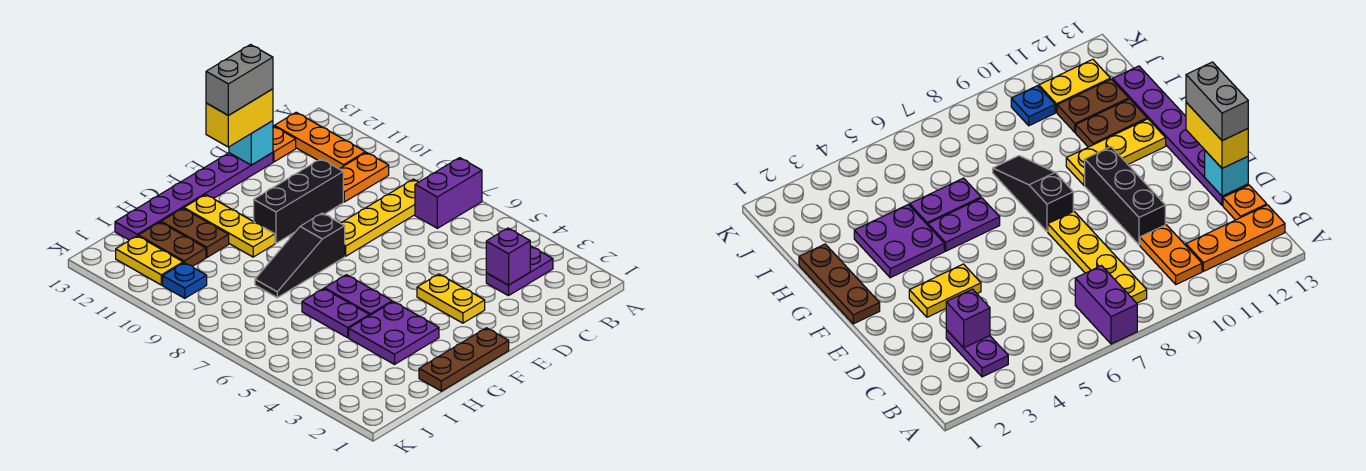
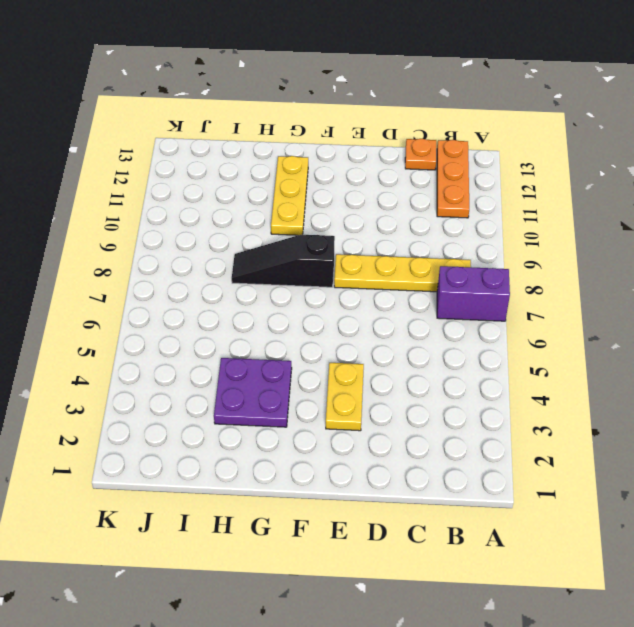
none -> purple 1x2 plate [486,246,553,296]
none -> orange 1x2 plate [340,153,389,202]
none -> black 1x3 brick [254,159,343,243]

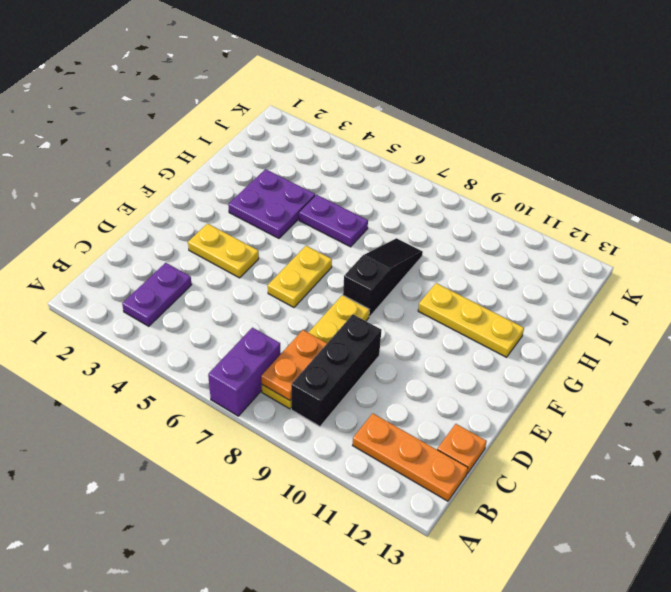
orange 1x2 plate [261,330,327,401] -> orange 1x2 plate moved to [340,153,389,202]
black 1x3 brick [291,315,382,426] -> black 1x3 brick moved to [254,159,343,243]
yellow 1x2 plate [268,246,332,307] -> yellow 1x2 plate turned to [116,236,183,285]
none -> purple 1x6 plate [115,153,273,240]
none -> brown 1x3 plate [419,328,509,391]
none -> purple 1x2 plate [325,275,392,316]

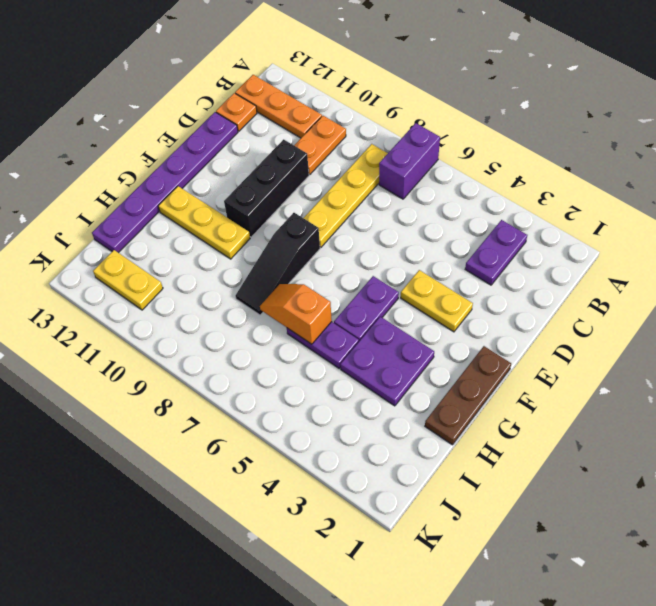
purple 1x2 plate [334,276,399,341] -> purple 1x2 plate turned to [325,275,392,316]
orange 1x2 slope [260,284,332,344] -> none
none -> brown 1x2 plate [161,208,229,257]
none -> brown 1x2 plate [138,222,206,266]
none -> blue 1x1 plate [163,263,207,298]

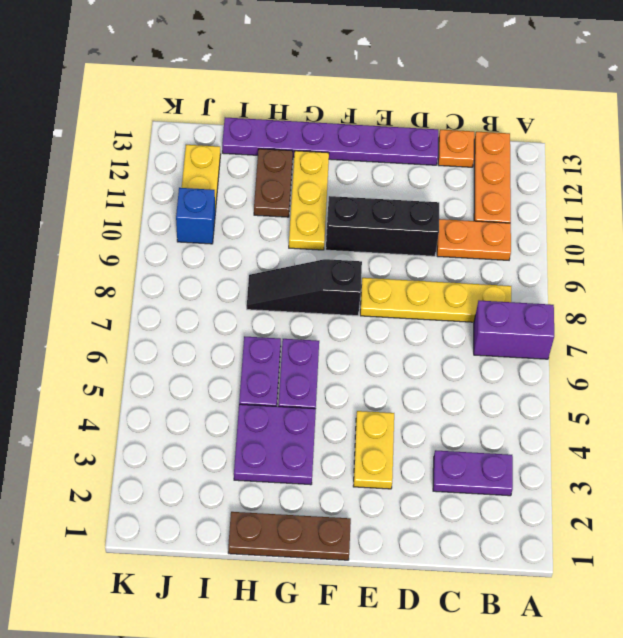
blue 1x1 brick [176,188,215,244] -> blue 1x1 plate [163,263,207,298]
none -> brown 1x2 plate [138,222,206,266]
none -> purple 1x1 brick [486,228,530,285]
none -> cyan 1x1 brick [229,121,273,165]

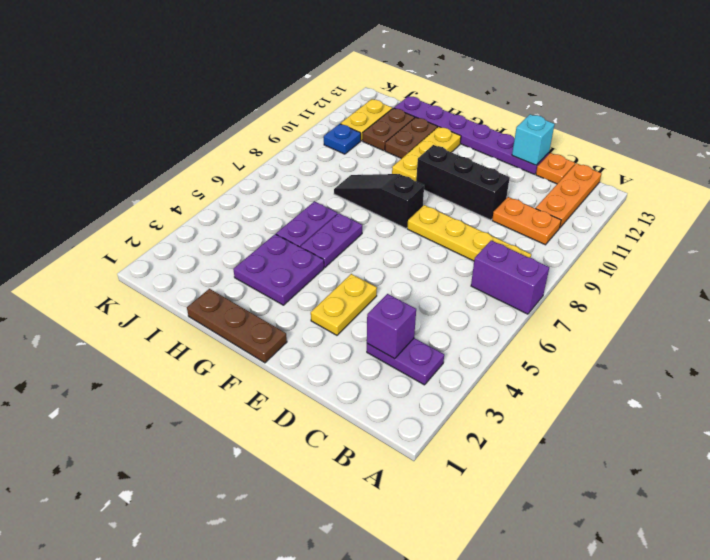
none -> yellow 1x2 brick [206,89,273,147]
none -> grey 1x2 brick [206,45,273,115]

